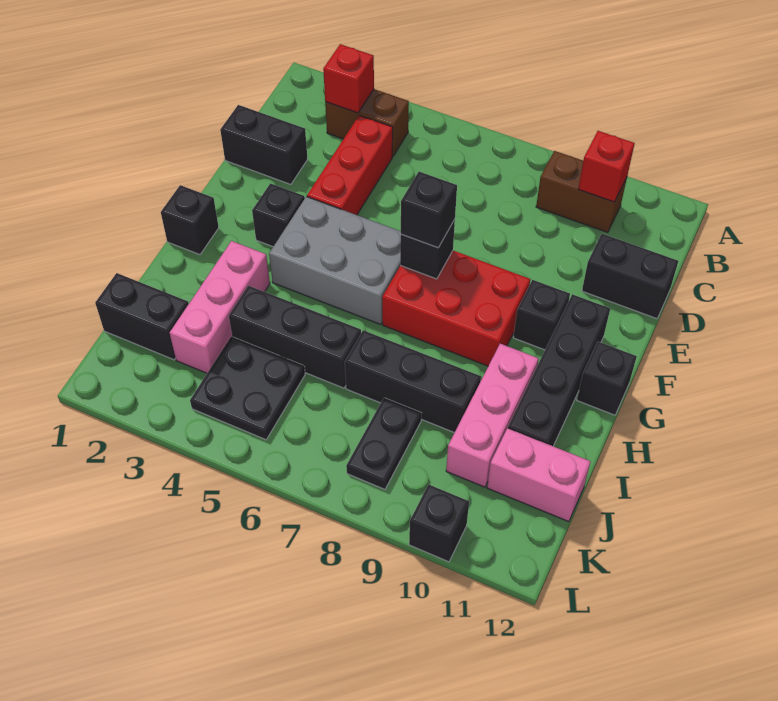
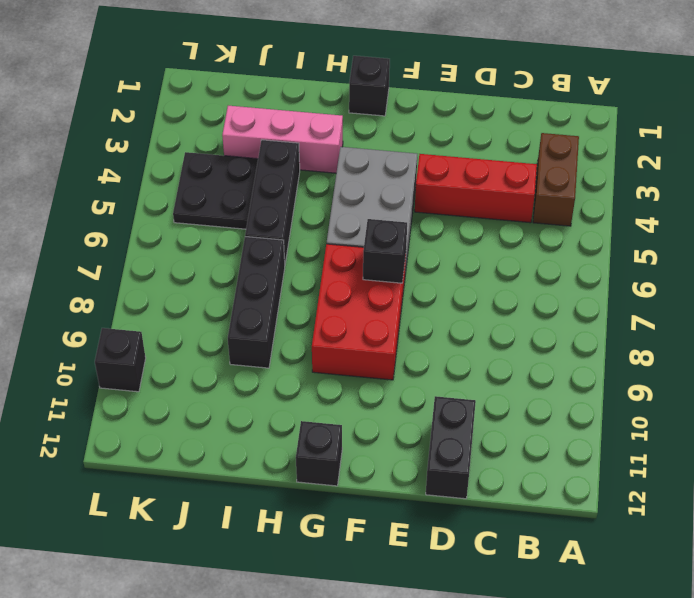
none -> brown 1x2 brick [536,151,627,232]
none -> black 1x2 brick [220,105,308,184]
none -> black 1x1 brick [252,183,305,247]

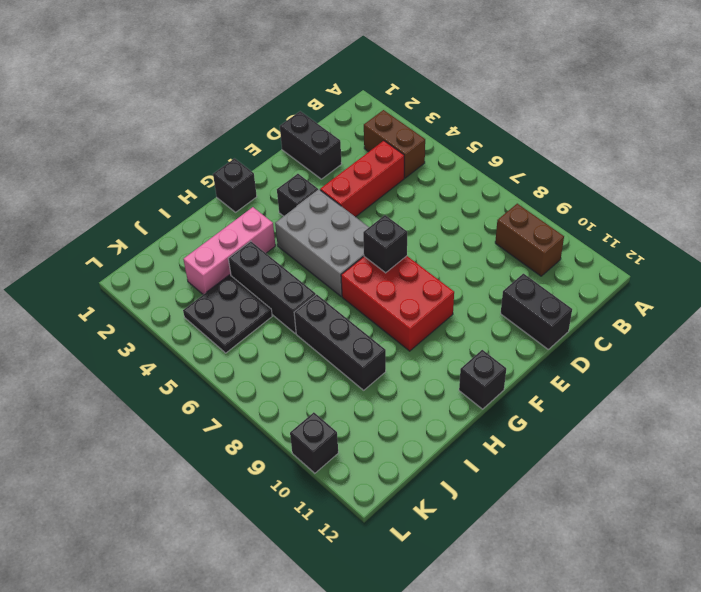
none -> black 1x1 brick [513,280,570,350]
none -> black 1x4 brick [508,294,610,446]
none -> pink 1x3 brick [446,344,539,487]

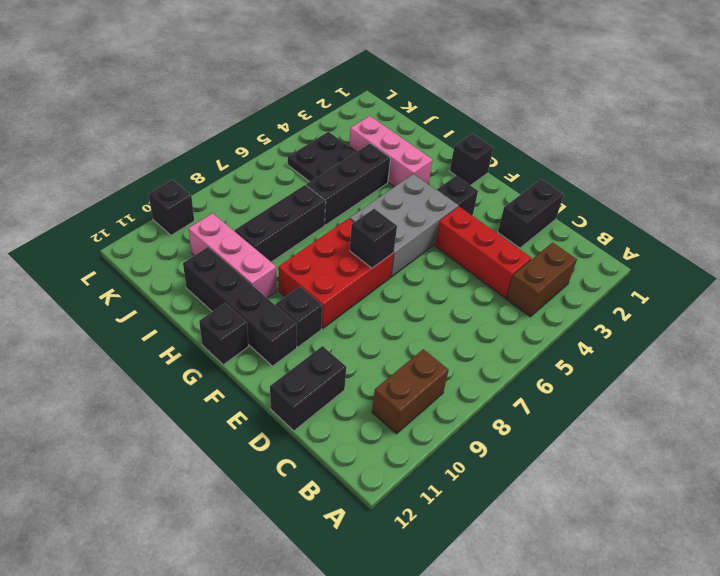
none -> black 1x2 brick [95,273,189,360]
none -> black 1x2 plate [346,398,421,489]
none -> pink 1x2 brick [487,428,591,522]

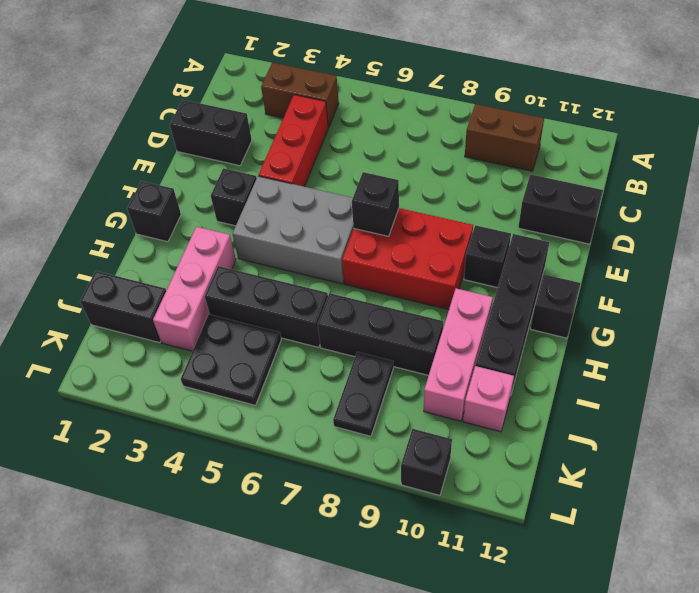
pink 1x1 brick [463,366,514,432] -> pink 1x2 brick [487,428,591,522]
none -> red 1x1 brick [323,44,374,113]
none -> red 1x1 brick [578,131,635,202]
none -> black 1x1 brick [401,172,457,248]

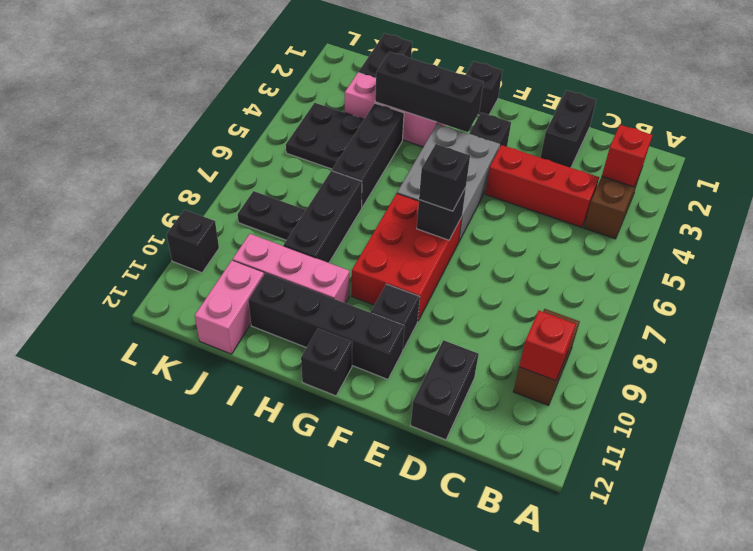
black 1x3 brick [375,52,483,132] -> none

